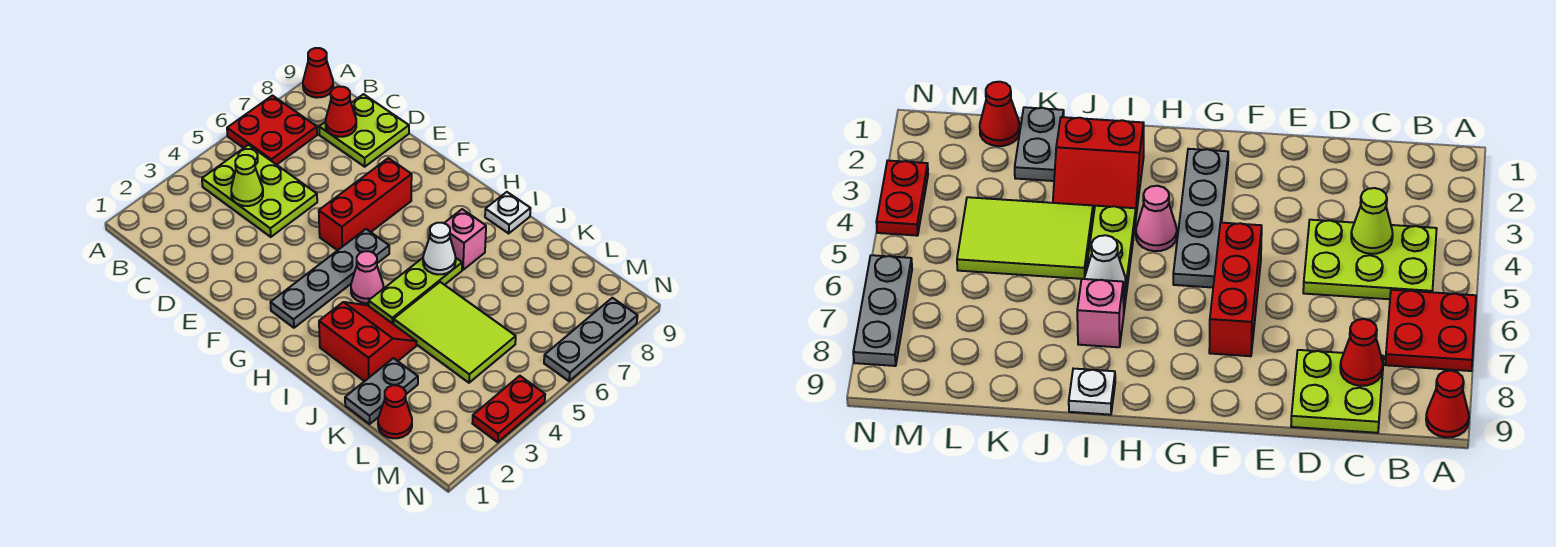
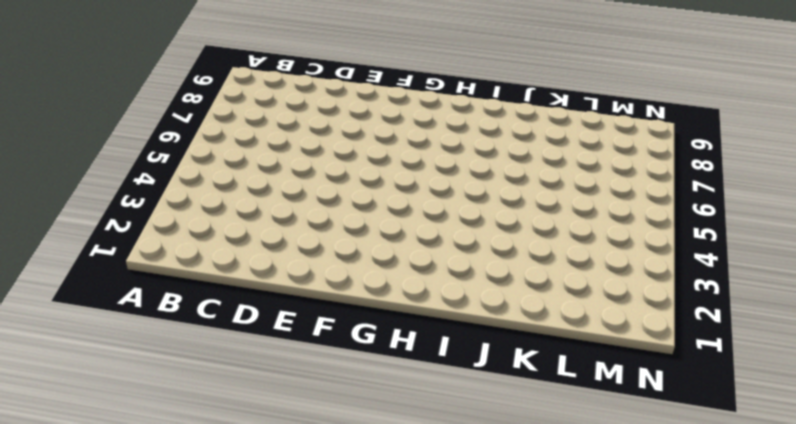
none -> red 2x2 plate [227,96,317,165]
none -> red 1x1 cone [303,48,333,98]
none -> lime 2x3 plate [202,145,317,237]

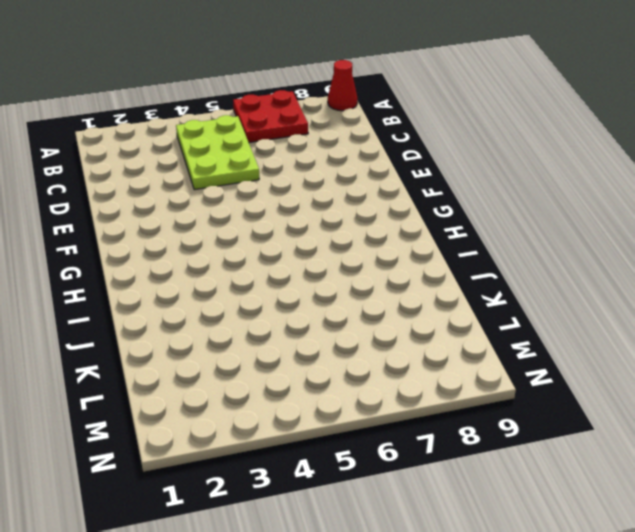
none -> lime 2x2 plate [319,94,409,167]
none -> red 1x3 brick [319,158,412,250]
none -> grey 1x4 plate [270,229,389,328]

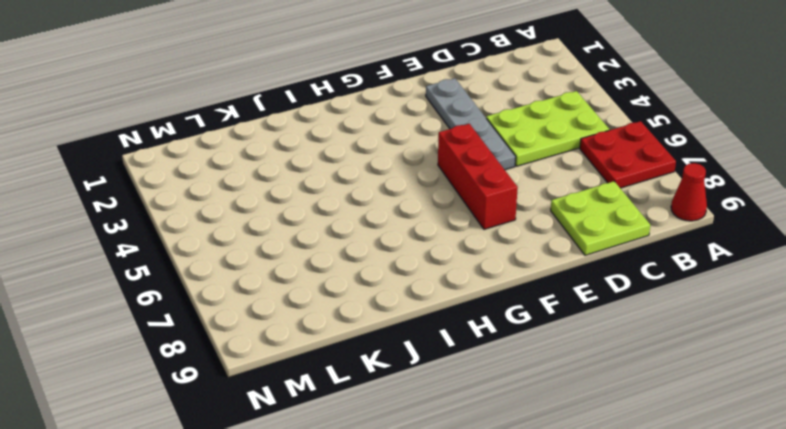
grey 1x4 plate [426,78,516,170] -> grey 1x4 plate moved to [270,229,389,328]
none -> pink 1x1 cone [351,251,383,303]
none -> red 2x2 slope [319,302,417,381]
none -> lime 1x3 plate [369,258,462,324]

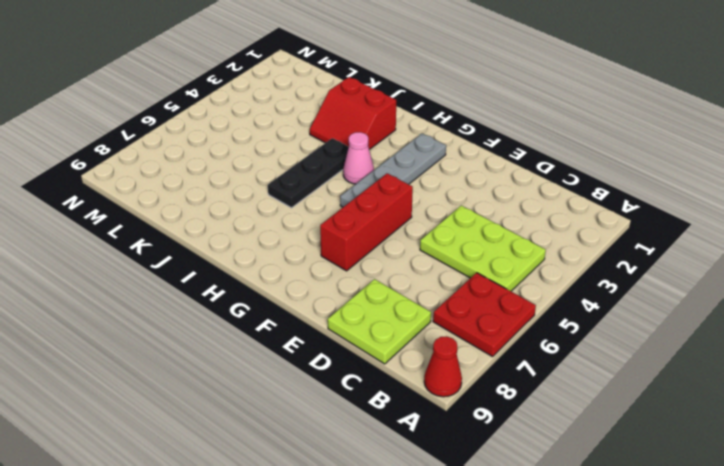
black 1x3 plate [268,138,349,208] -> lime 1x3 plate [369,258,462,324]
none -> pink 1x1 brick [444,209,486,270]
none -> white 1x1 plate [485,192,531,233]
none -> lime 2x3 tile [394,282,516,383]

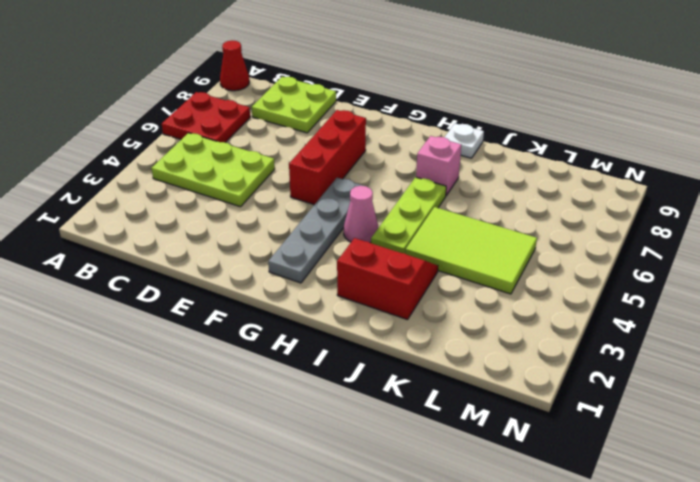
none -> grey 1x2 plate [345,358,418,424]
none -> red 1x1 cone [378,385,412,438]
none -> red 1x2 plate [472,376,545,442]

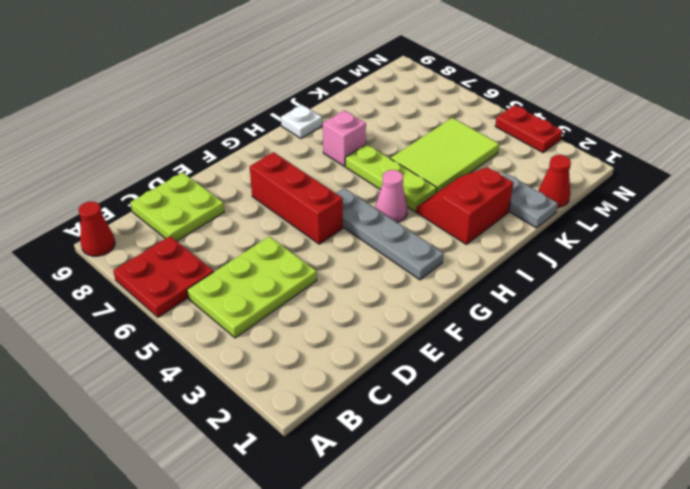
none -> grey 1x3 plate [544,298,638,381]
none -> lime 1x1 cone [231,155,263,206]
none -> red 1x1 cone [326,87,356,137]

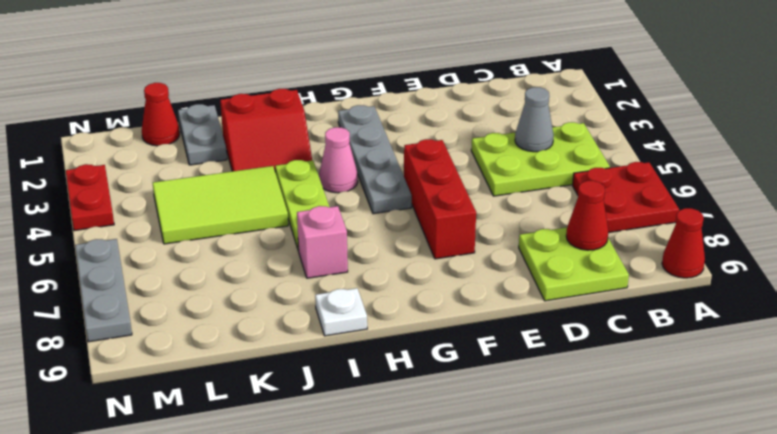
grey 1x1 cone [515,87,554,152] -> lime 1x1 cone [231,155,263,206]
none -> white 1x1 cone [423,223,456,275]

